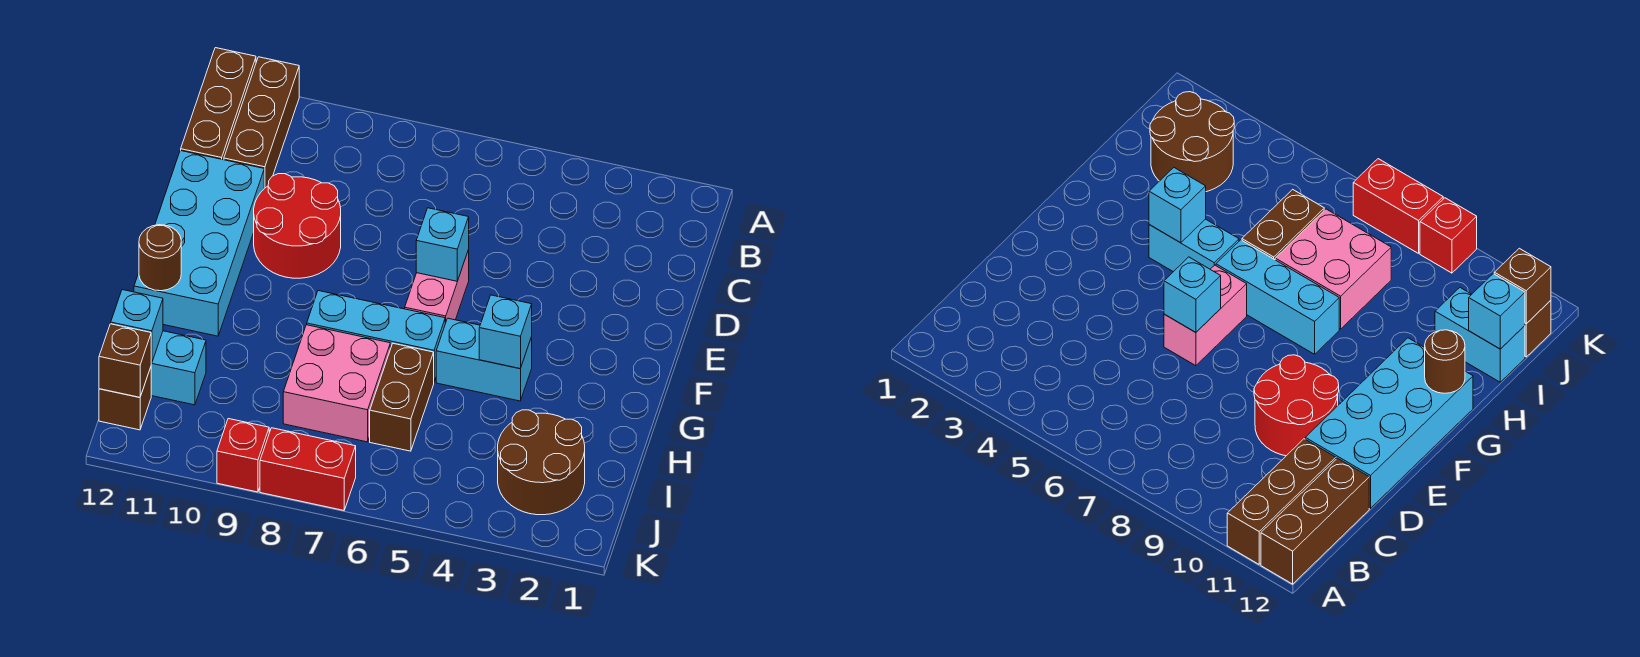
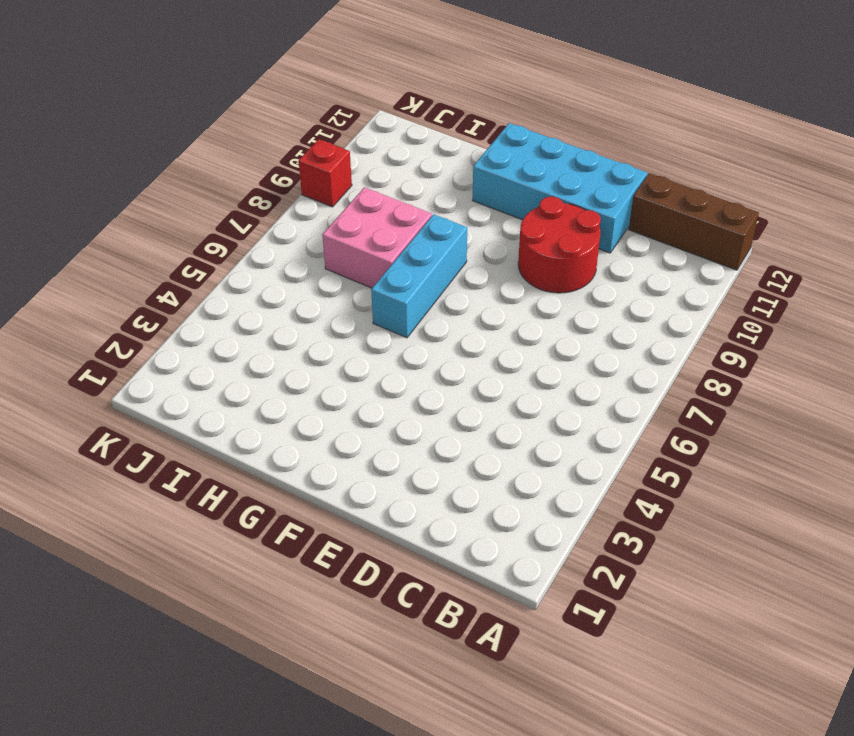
none -> brown 1x3 brick [224,57,299,189]
none -> pink 1x2 brick [405,250,469,323]
none -> cyan 1x2 brick [436,318,532,401]

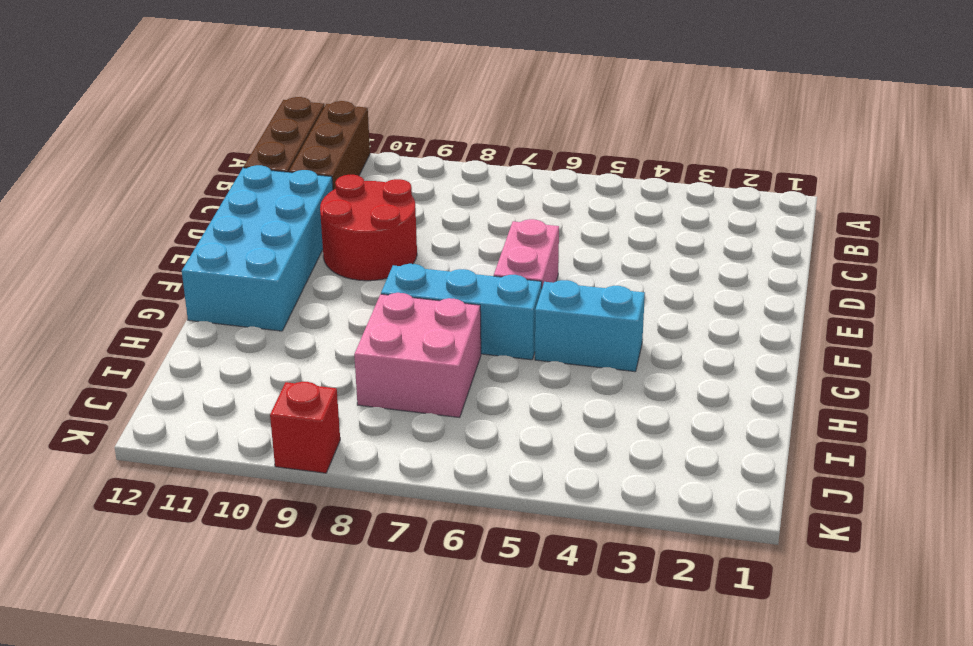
none -> brown 1x2 brick [370,343,434,451]
none -> brown 2x2 round brick [498,410,585,515]
none -> cyan 1x2 brick [151,331,206,405]

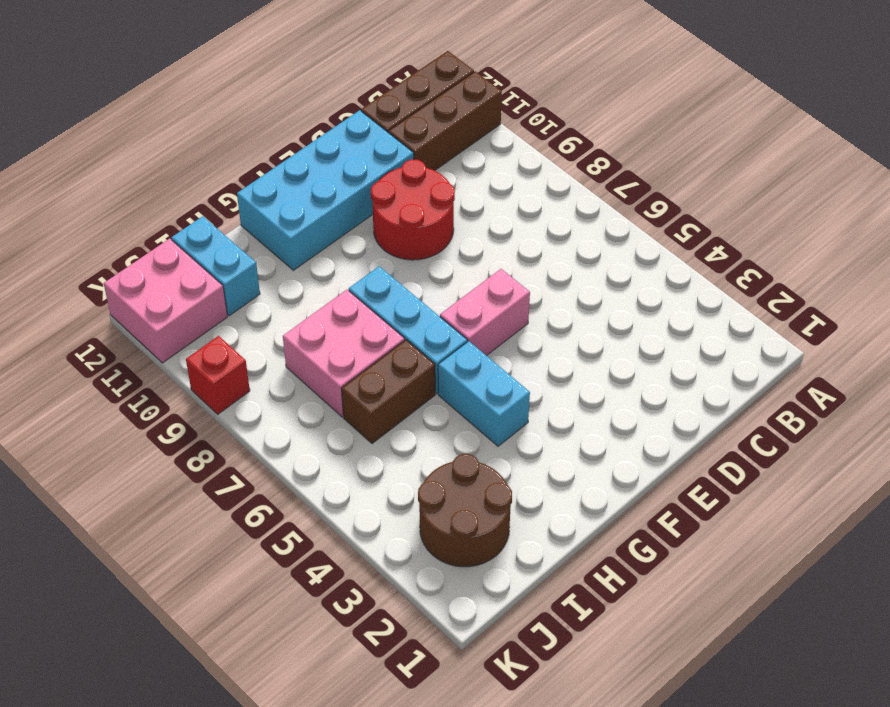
pink 2x2 brick [104,239,227,363] -> brown 1x1 brick [99,367,151,430]
none -> red 1x2 brick [260,428,356,510]
none -> cyan 1x1 brick [416,208,469,281]
none -> cyan 1x1 brick [479,295,532,369]

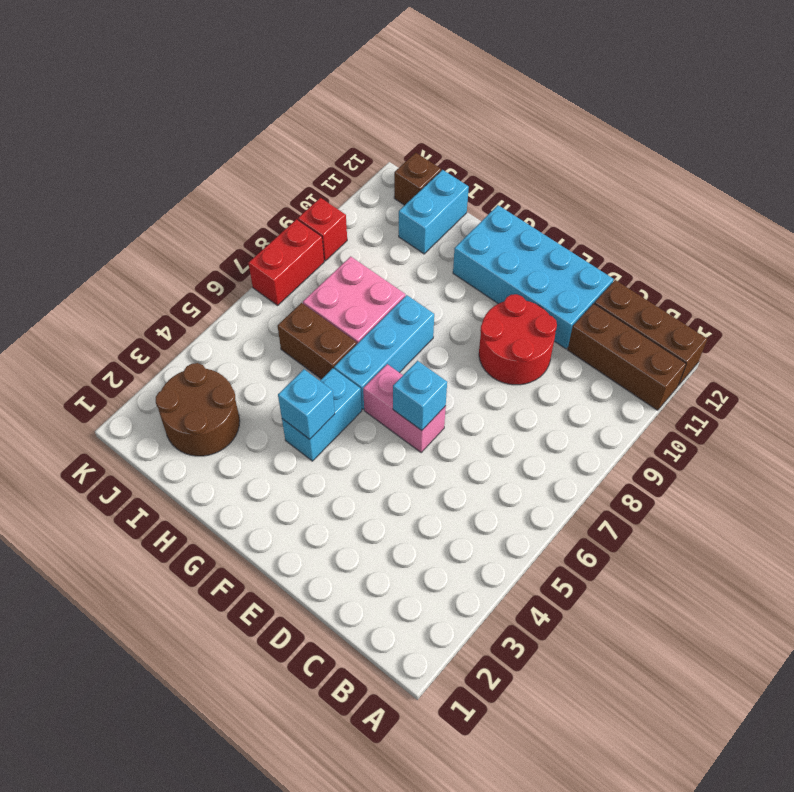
none -> brown 1x1 round brick [139,225,181,291]
none -> cyan 1x1 brick [111,290,163,363]
none -> brown 1x1 brick [99,324,151,397]

